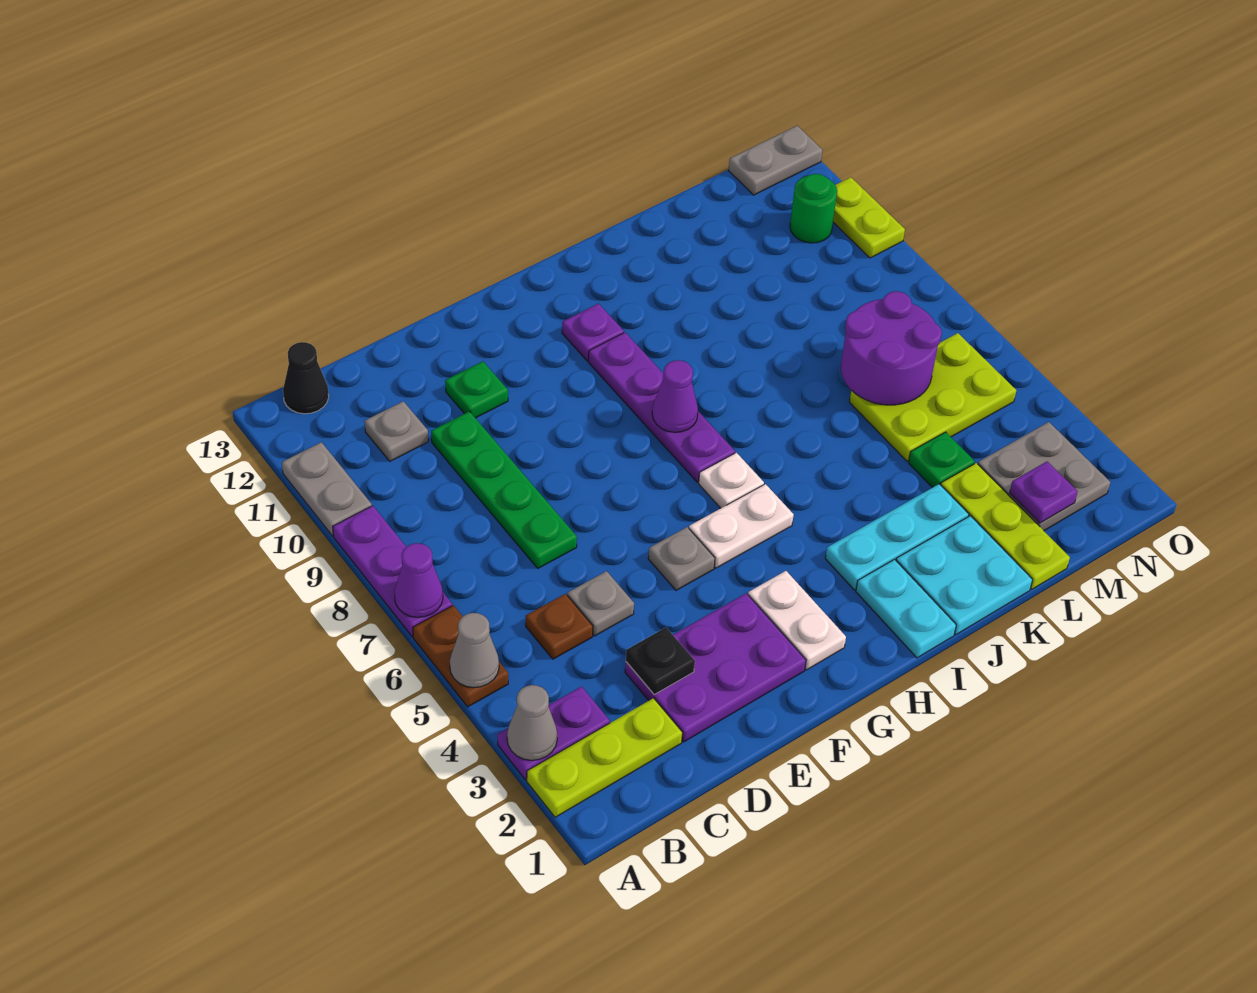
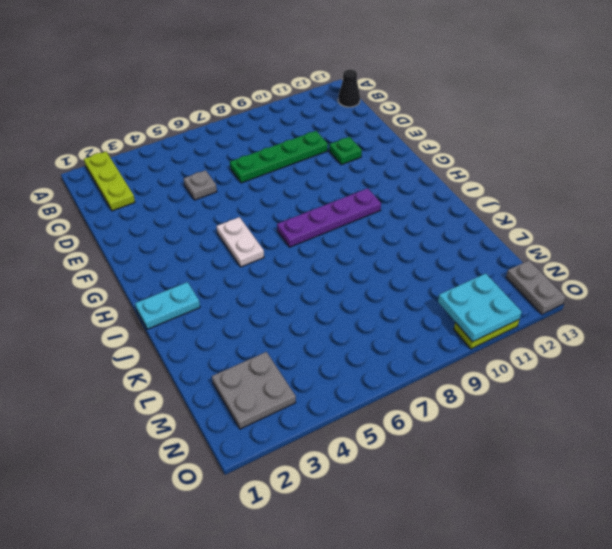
cyan 2x2 plate [438,273,522,342] -> cyan 2x2 plate moved to [896,516,1033,635]
none -> purple 1x2 plate [498,687,610,780]
none -> brown 1x2 plate [413,605,508,707]
none -> purple 1x3 plate [333,506,452,637]
none -> grey 1x2 plate [282,442,372,536]

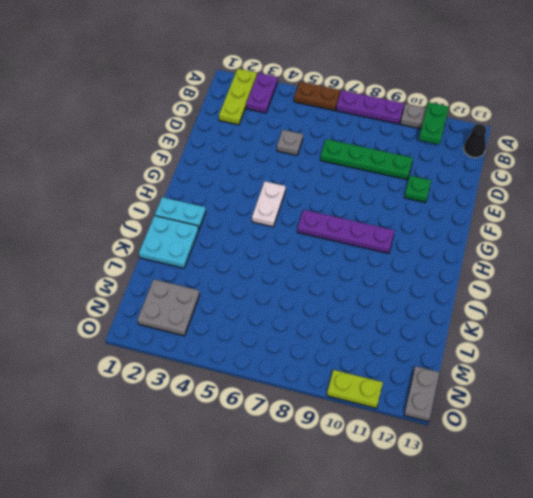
green 1x2 plate [419,102,449,144] -> none
none -> brown 1x1 plate [526,594,593,659]
none -> grey 1x1 plate [365,401,428,461]
none -> purple 2x3 plate [625,593,806,742]
none -> grey 1x1 plate [648,527,715,590]

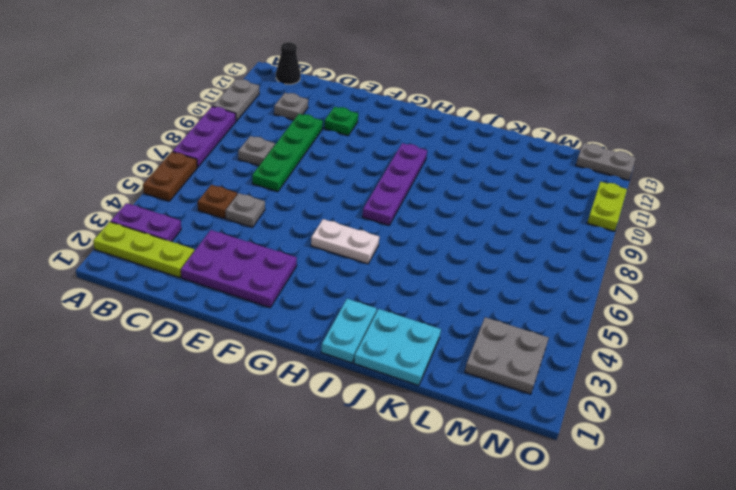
grey 1x1 plate [238,136,275,166] -> grey 1x1 plate moved to [648,527,715,590]
none -> white 1x2 plate [748,571,846,670]
none -> white 1x1 plate [699,453,764,508]
none -> purple 1x1 plate [562,304,624,361]
none -> cyan 1x3 plate [825,484,969,590]

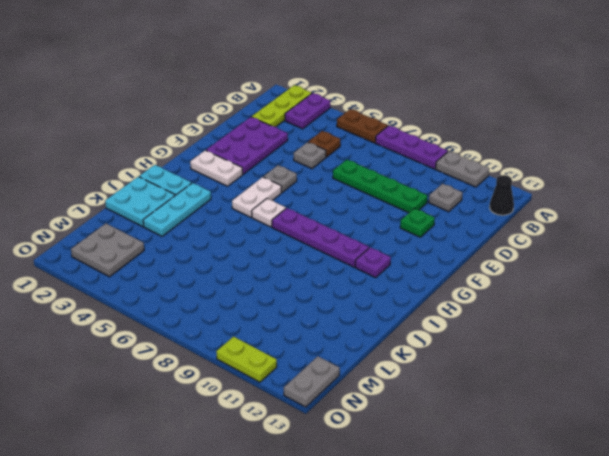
none -> lime 1x3 plate [941,463,1070,589]
none -> green 1x1 plate [909,432,975,488]
none -> lime 2x3 plate [849,333,1016,461]
none -> green 1x1 round brick [790,174,837,243]

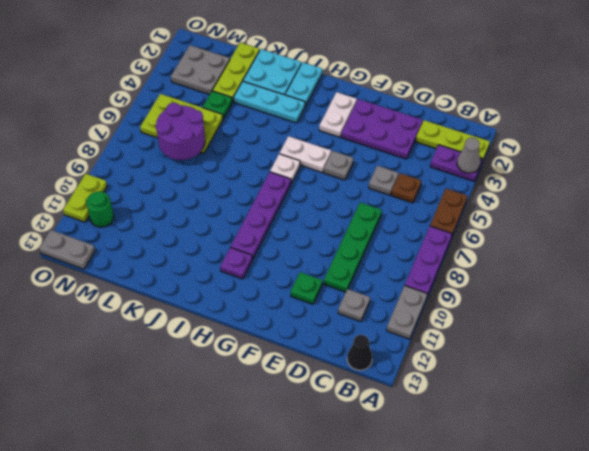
none -> grey 1x1 cone [450,613,499,688]
none -> purple 1x1 cone [394,543,443,617]
none -> black 1x1 plate [626,628,695,694]
none -> purple 1x1 cone [652,360,698,432]

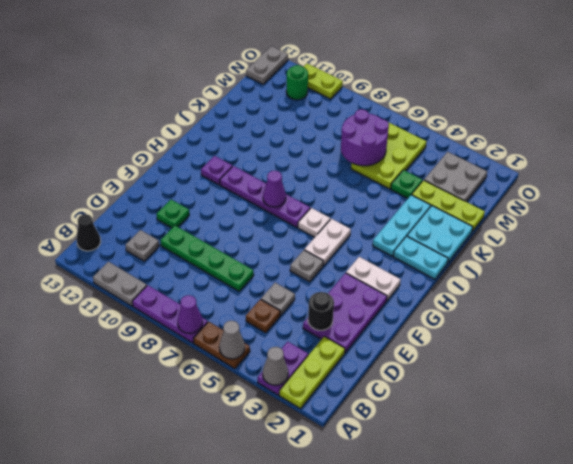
black 1x1 round brick [308,292,334,330] -> black 1x1 plate [626,628,695,694]
none -> purple 1x1 plate [1010,461,1078,523]

